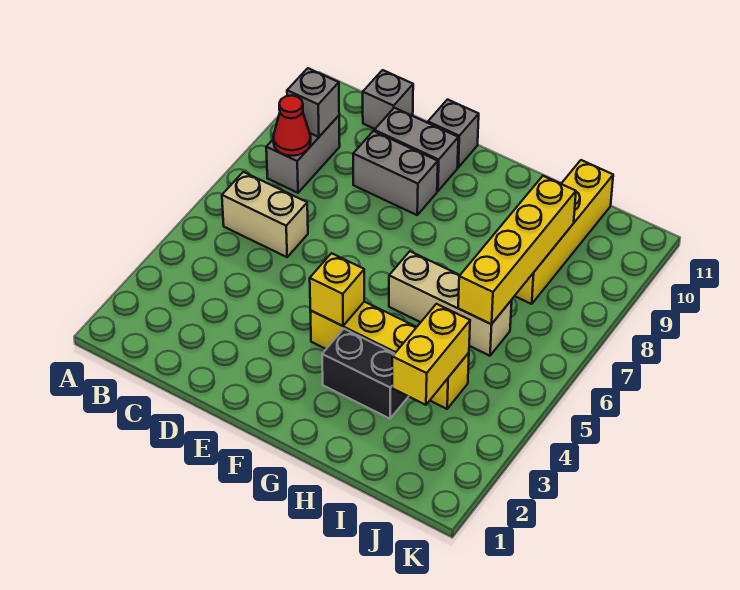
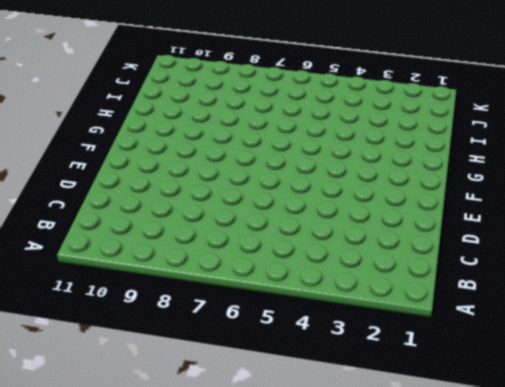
none -> tan 1x2 brick [222,172,308,257]
none -> grey 1x2 brick [266,116,340,193]
none -> grey 1x1 brick [363,70,413,129]

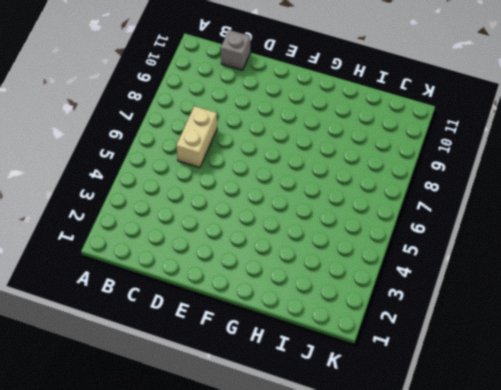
tan 1x2 brick [176,106,217,168] -> tan 1x2 brick turned to [222,172,308,257]
none -> grey 1x2 brick [266,116,340,193]
none -> grey 1x2 brick [353,131,438,215]
none -> grey 1x2 brick [374,108,458,191]

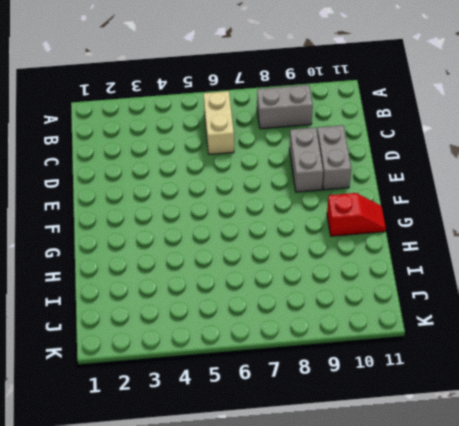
red 1x2 slope [327,193,386,236] -> none
none -> grey 1x1 brick [363,70,413,129]
none -> grey 1x1 brick [428,100,479,167]
none -> yellow 1x4 brick [310,302,469,409]

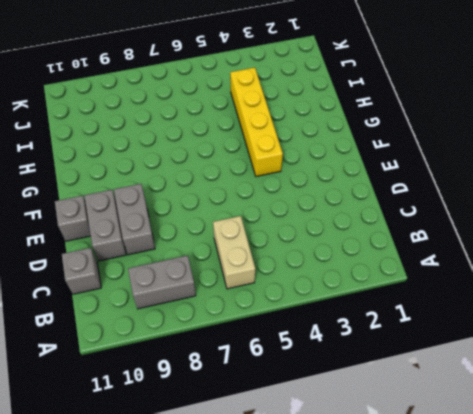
none -> black 1x2 brick [322,329,408,419]
none -> tan 1x3 brick [389,251,512,356]
none -> yellow 1x4 brick [515,160,613,304]

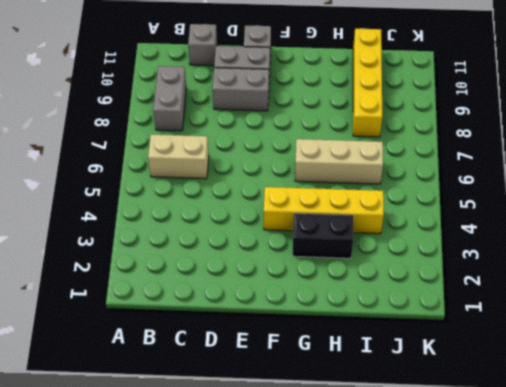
none -> red 1x1 cone [273,95,311,156]
none -> grey 1x1 brick [287,68,339,137]
none -> yellow 1x1 brick [310,253,364,326]

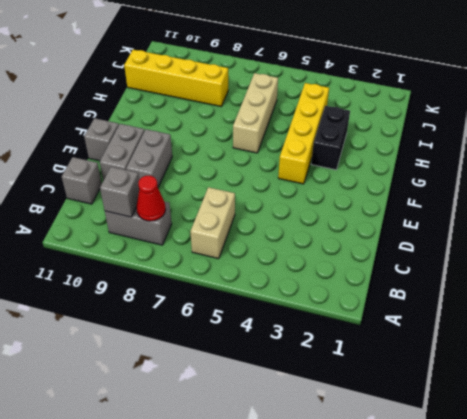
none -> yellow 1x1 brick [310,253,364,326]
none -> yellow 1x2 brick [392,304,470,405]
none -> yellow 1x4 brick [458,176,576,324]

